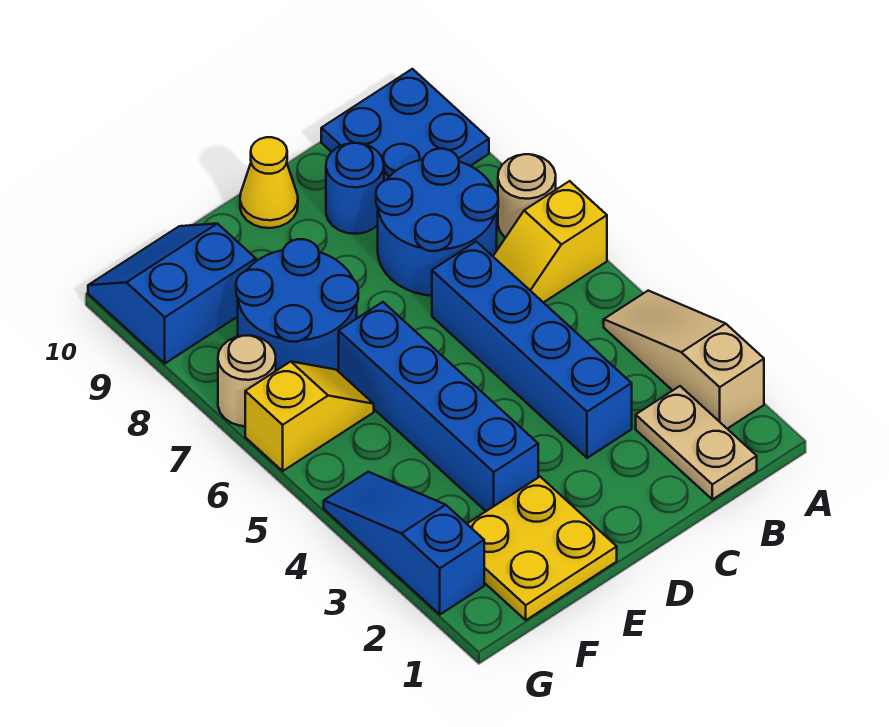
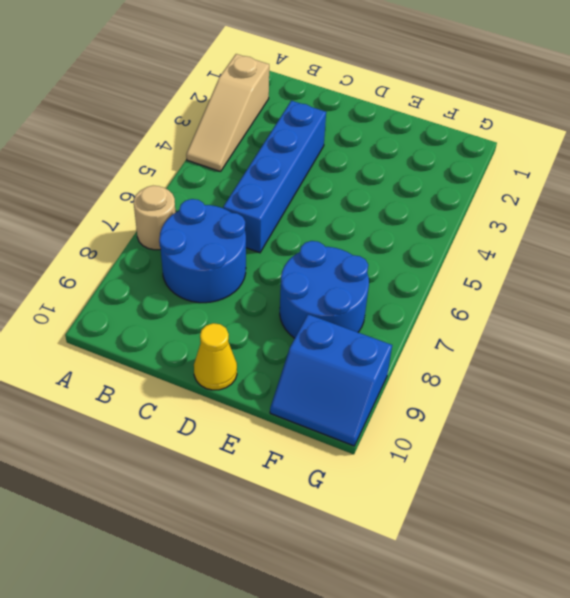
none -> yellow 1x2 slope [493,181,607,303]
none -> blue 2x2 plate [321,69,489,181]
none -> tan 1x2 plate [636,386,757,499]

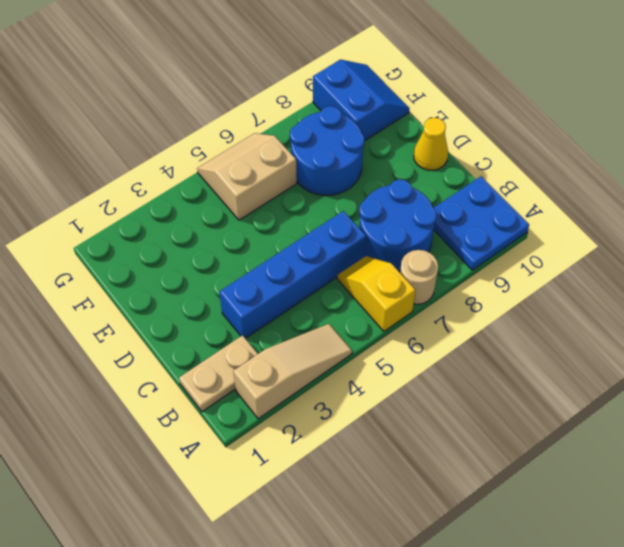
tan 2x2 slope [197,133,297,220] -> yellow 1x2 slope [245,362,374,471]
none -> blue 1x1 round brick [326,143,384,234]
none -> yellow 2x2 plate [467,477,617,620]
none -> blue 1x4 brick [339,302,538,511]

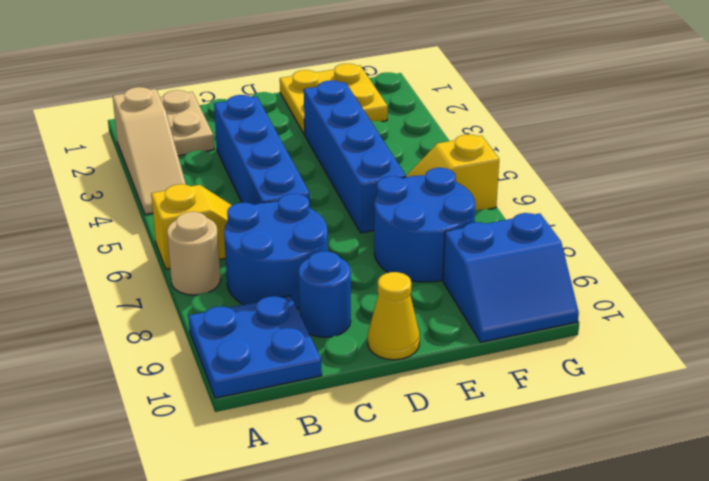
none -> blue 1x3 slope [324,472,484,614]
none -> tan 1x1 round brick [218,336,276,426]

